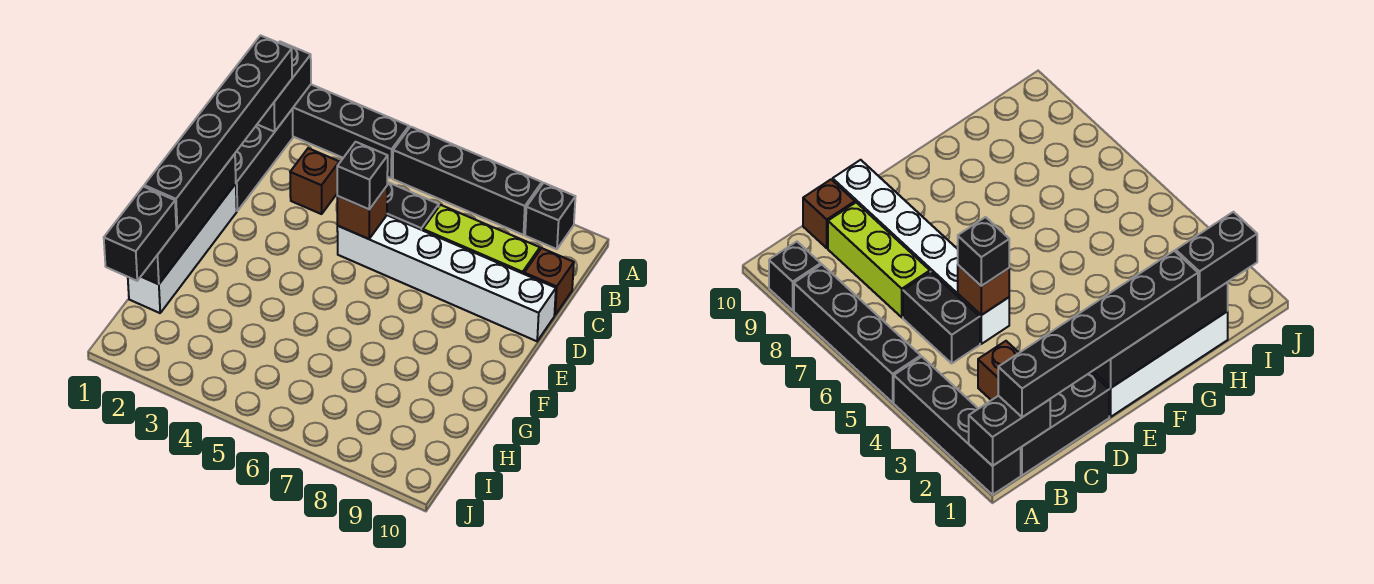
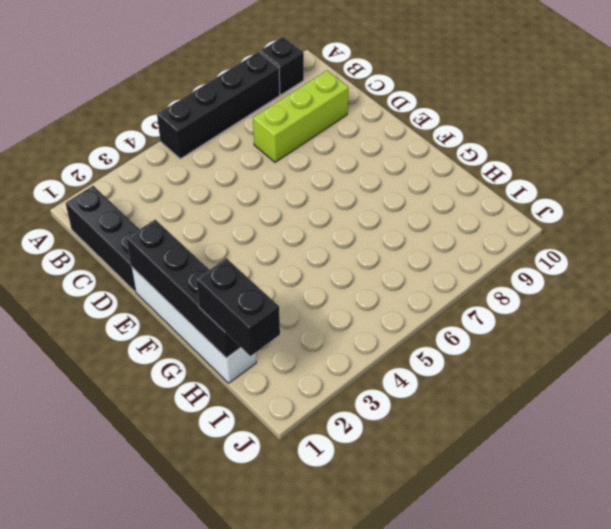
none -> black 1x4 brick [292,85,409,178]
none -> brown 1x1 brick [290,148,339,214]
none -> black 1x2 brick [387,182,439,230]

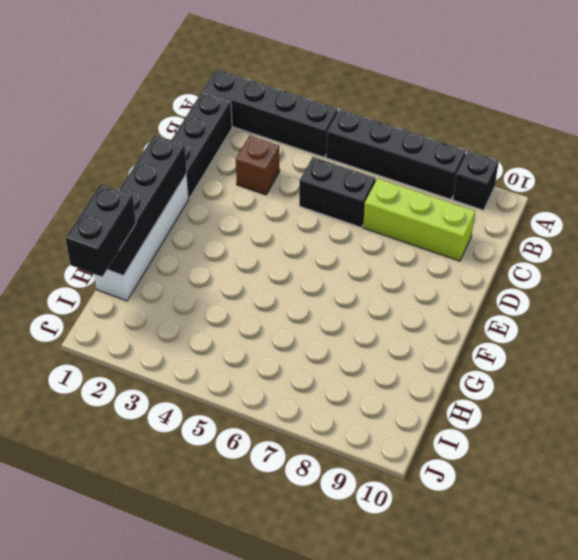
none -> brown 1x1 brick [524,248,574,315]
none -> white 1x6 brick [337,215,556,341]
none -> black 1x2 brick [257,42,311,132]

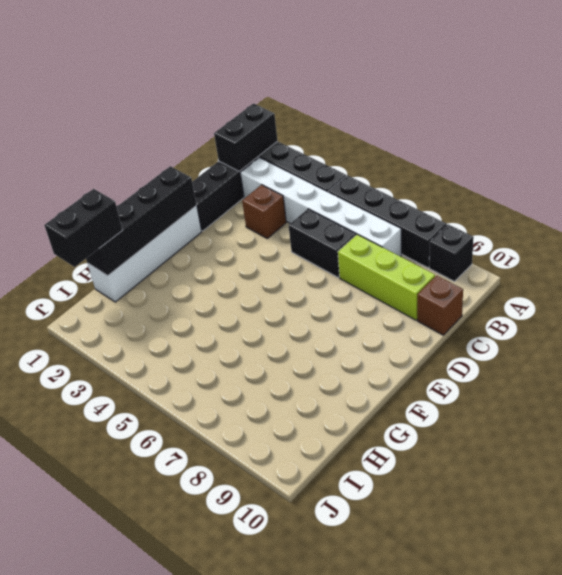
white 1x6 brick [240,157,401,256] -> white 1x6 brick moved to [337,215,556,341]
none -> brown 1x1 brick [337,186,387,239]
none -> black 1x6 brick [144,35,292,228]
none -> black 1x1 brick [337,142,388,209]

